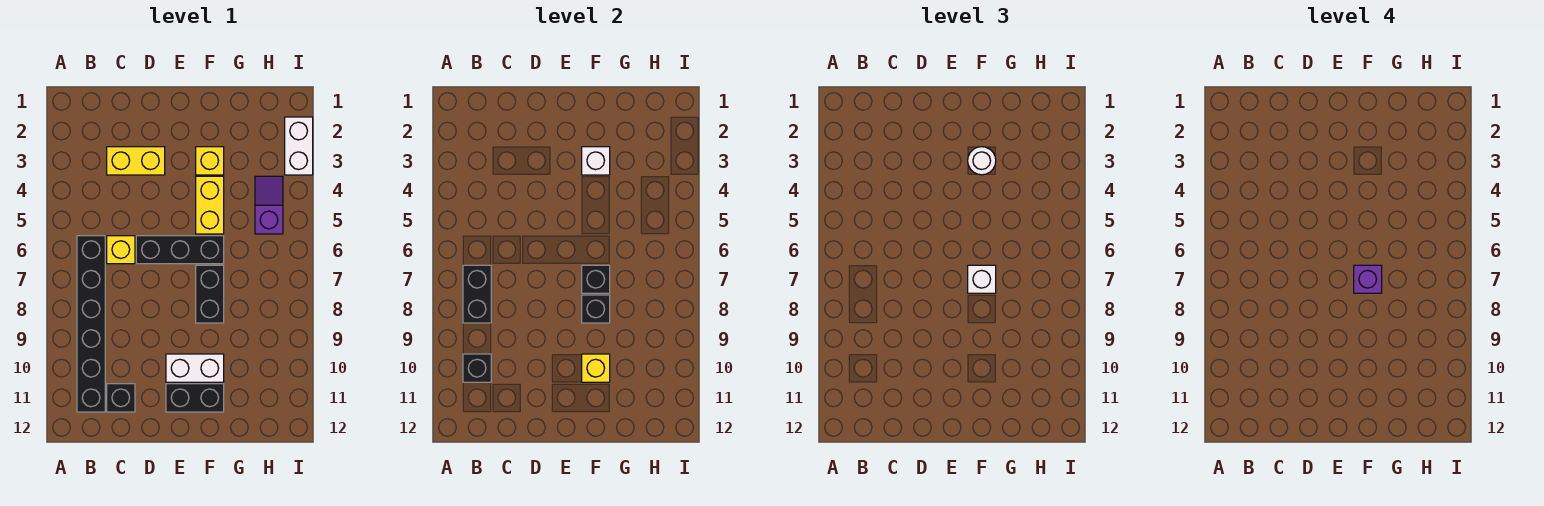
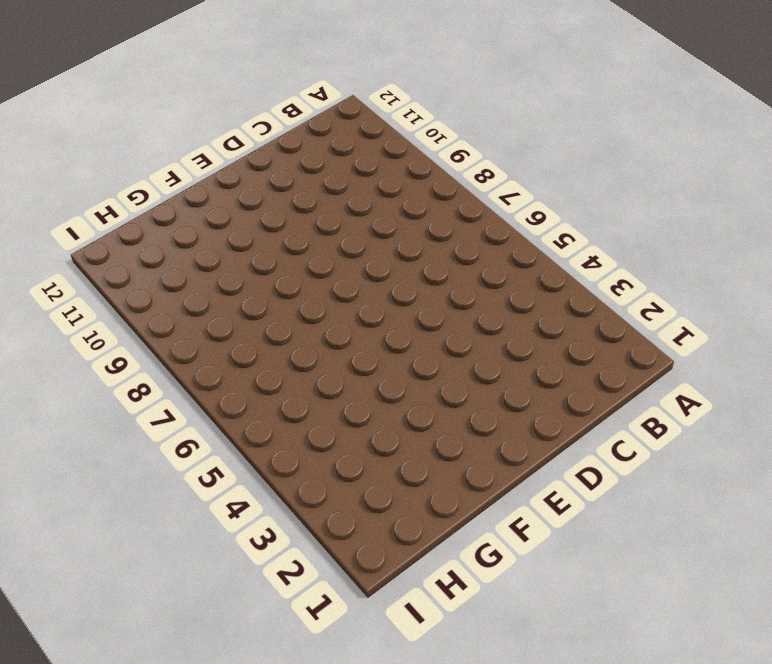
none -> black 1x6 brick [77,236,105,412]
none -> yellow 1x2 brick [107,147,165,175]
none -> yellow 1x1 brick [107,236,135,264]

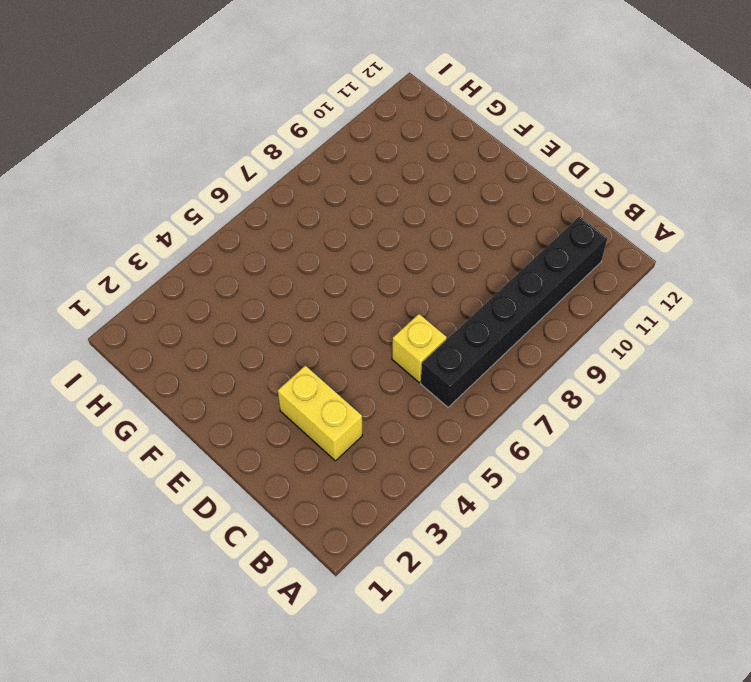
none -> black 1x1 brick [107,384,135,412]
none -> black 1x3 brick [136,236,224,264]
none -> white 1x2 brick [166,354,224,382]

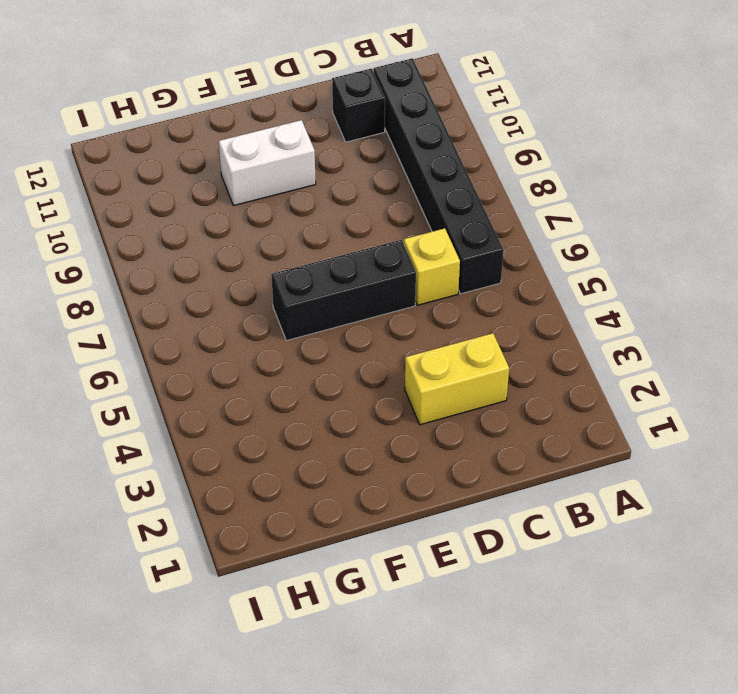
none -> black 1x2 brick [166,384,224,412]
none -> yellow 1x1 brick [196,147,224,175]
none -> yellow 1x2 brick [196,176,224,234]

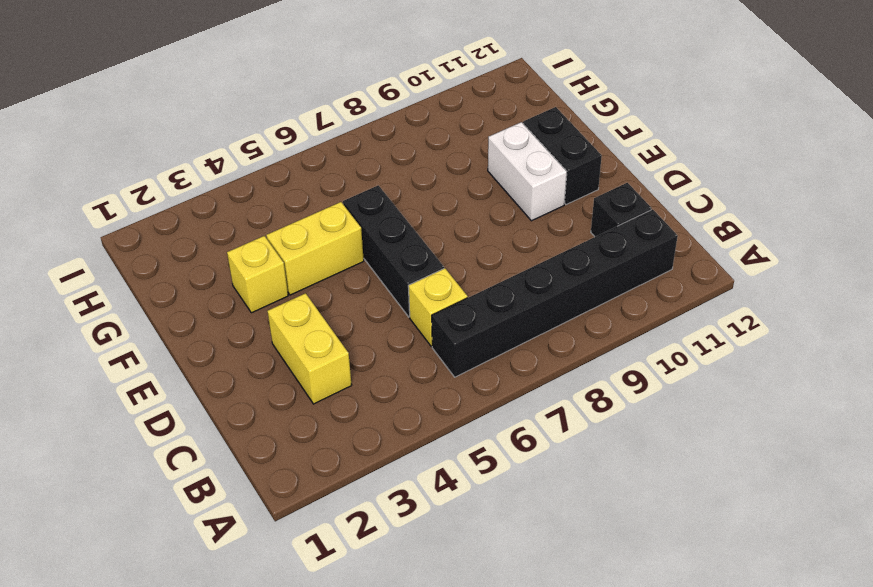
none -> black 1x2 brick [196,265,224,323]
none -> purple 1x2 slope [255,176,283,234]
none -> white 1x2 brick [285,117,313,175]

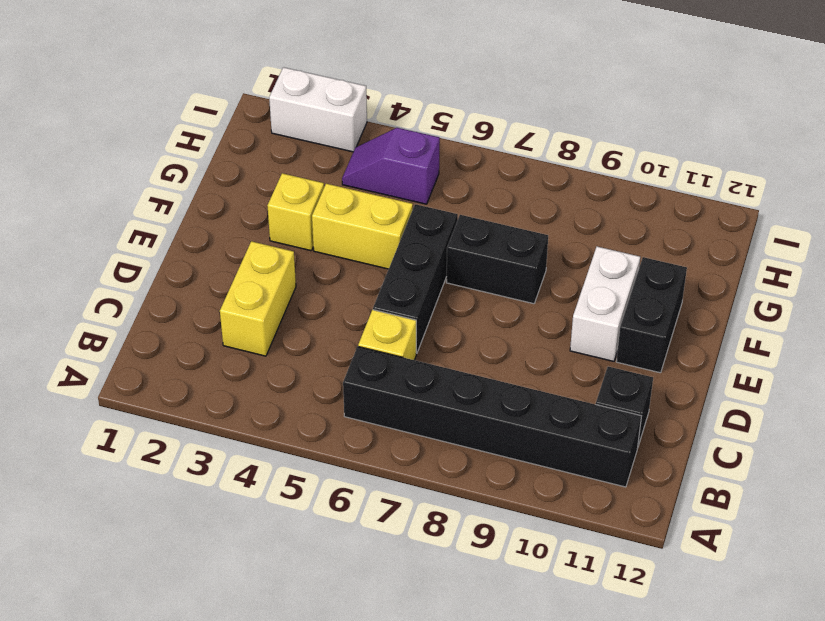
none -> black 1x2 brick [463,265,491,323]
none -> black 1x1 brick [463,354,491,382]
none -> white 1x1 brick [582,147,610,175]

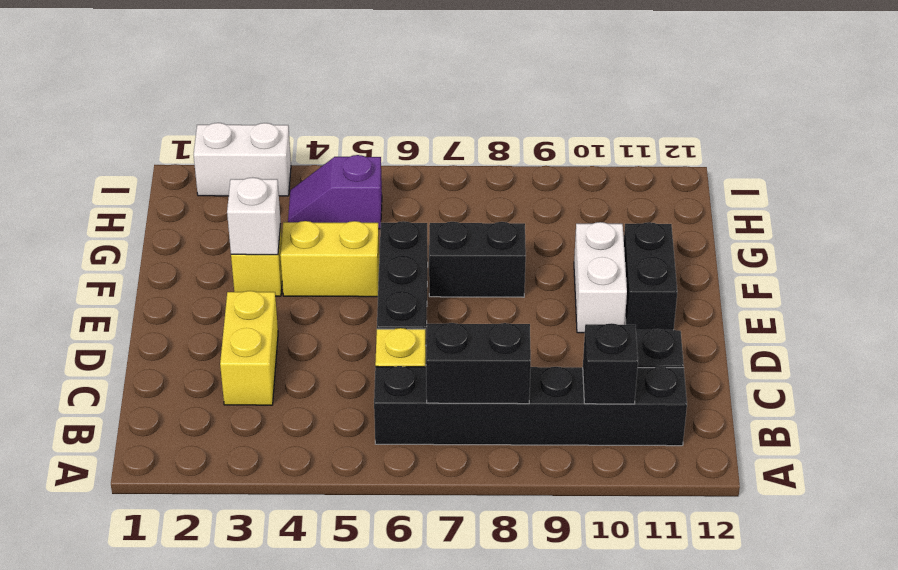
none -> black 1x1 brick [582,265,610,293]
none -> black 1x1 brick [582,295,610,323]
none -> yellow 1x1 brick [582,354,610,382]

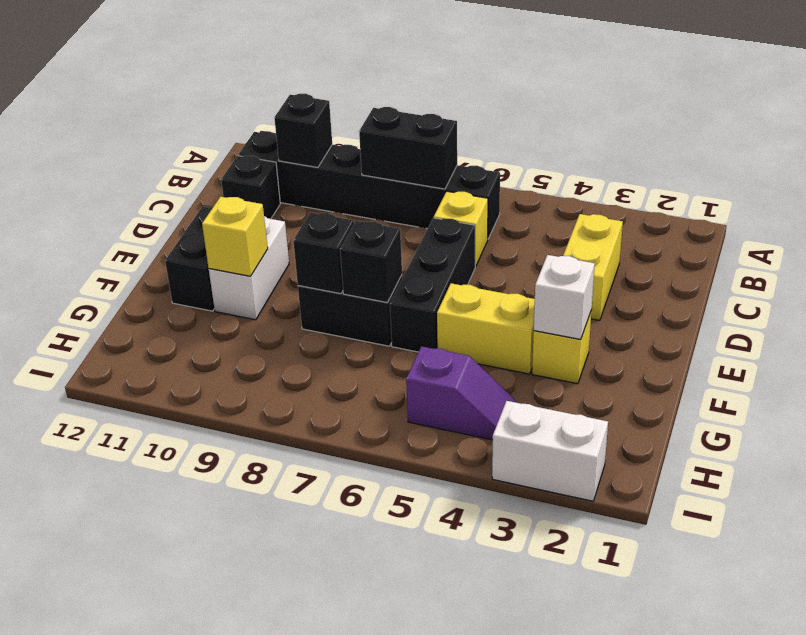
none -> white 1x1 round brick [968,147,996,175]
none -> white 1x1 brick [968,265,996,293]
none -> purple 1x1 brick [1354,265,1382,293]

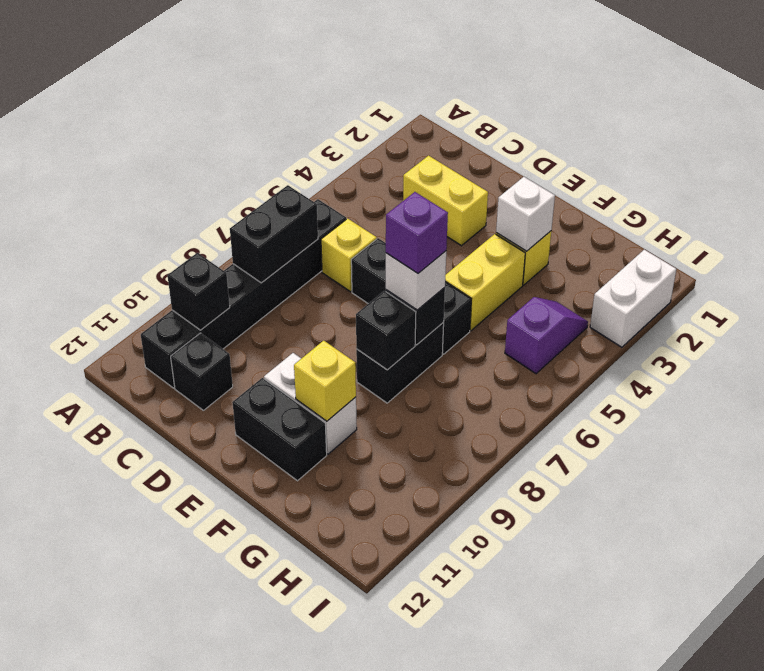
none -> white 1x1 round brick [968,147,996,175]

